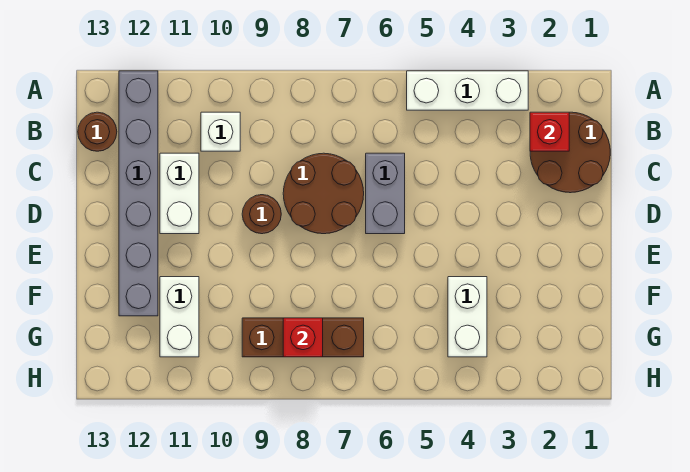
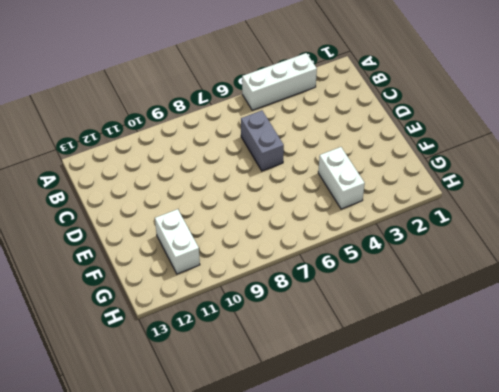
none -> grey 1x6 brick [119,71,158,316]
none -> brown 2x2 round brick [530,112,610,193]
none -> white 1x1 brick [201,112,240,151]

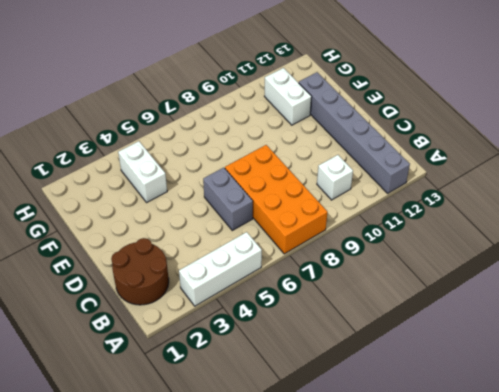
orange 2x4 brick [225,145,327,254] -> brown 2x2 round brick [283,153,364,234]
none -> brown 1x1 round brick [78,112,117,151]
none -> white 1x2 brick [160,153,199,234]
none -> brown 1x1 round brick [242,195,281,234]

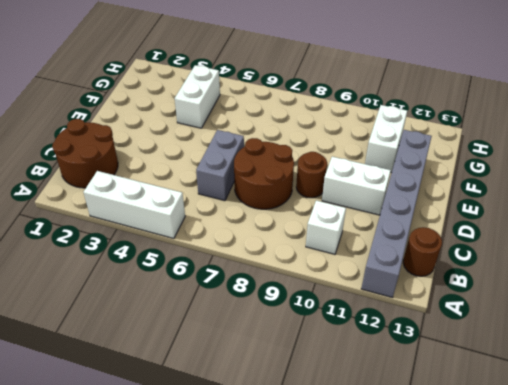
white 1x2 brick [322,157,391,215] -> white 1x2 brick turned to [160,153,199,234]
none -> brown 1x3 brick [242,318,364,357]
none -> red 1x1 brick [530,112,569,151]
none -> red 1x1 brick [283,318,323,357]

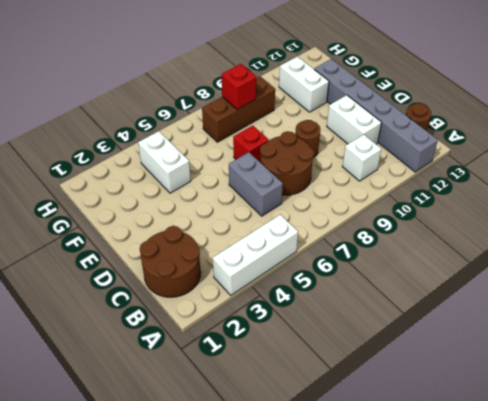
red 1x1 brick [233,126,269,162] -> red 1x1 brick moved to [530,112,569,151]

